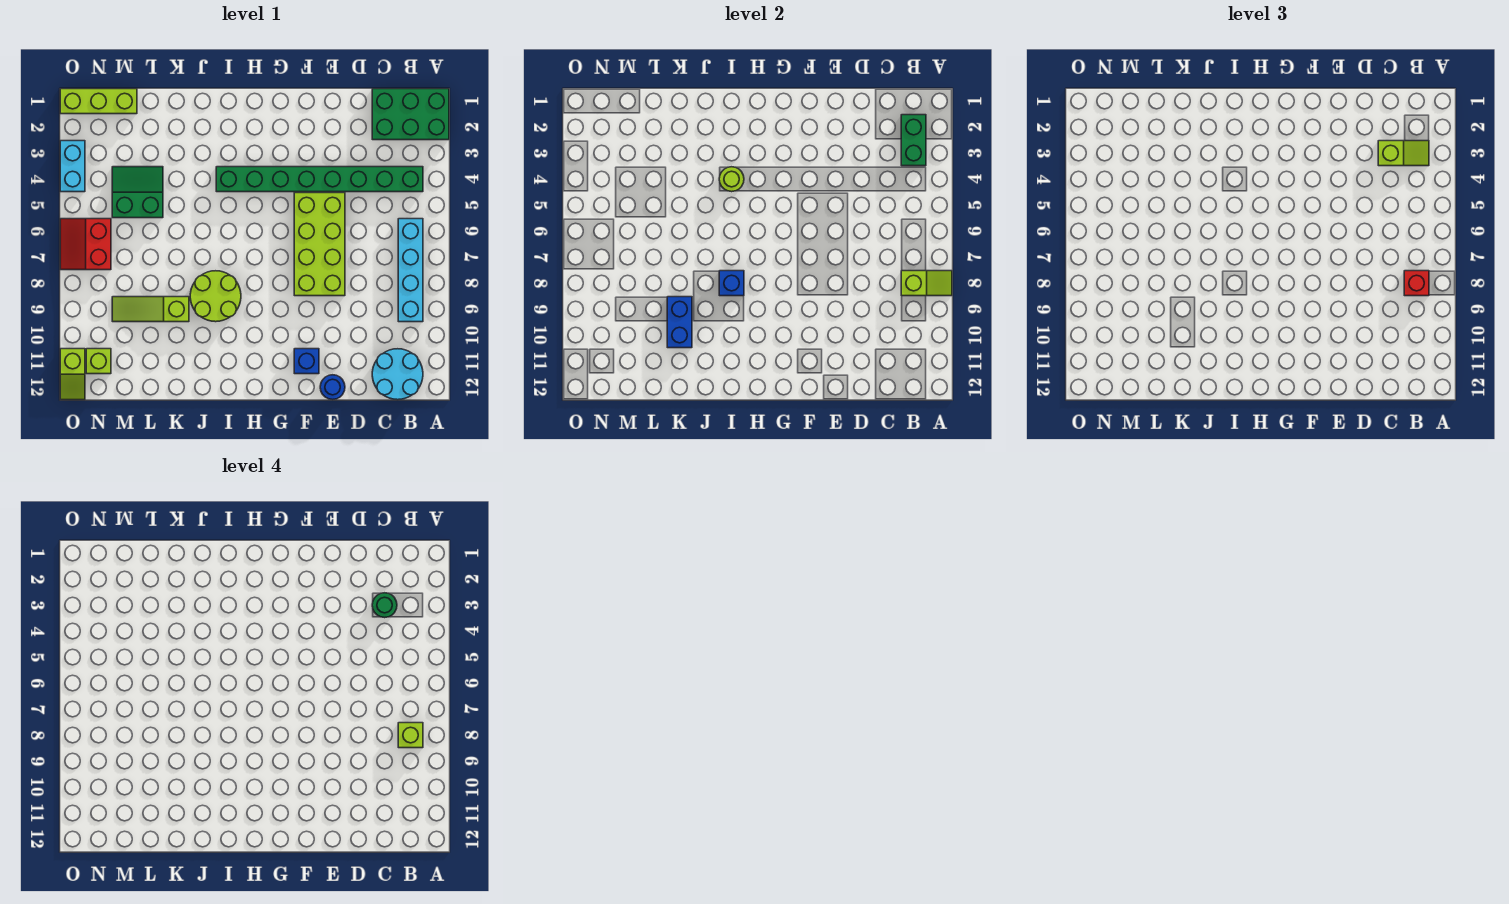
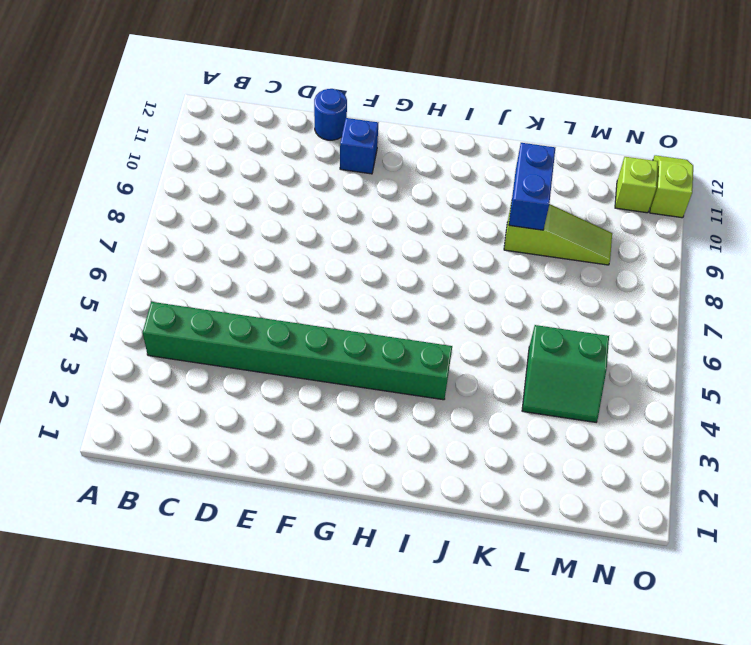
none -> green 2x3 brick [372,89,449,140]
none -> cyan 1x4 brick [398,219,423,322]
none -> cyan 2x2 round brick [372,349,423,400]

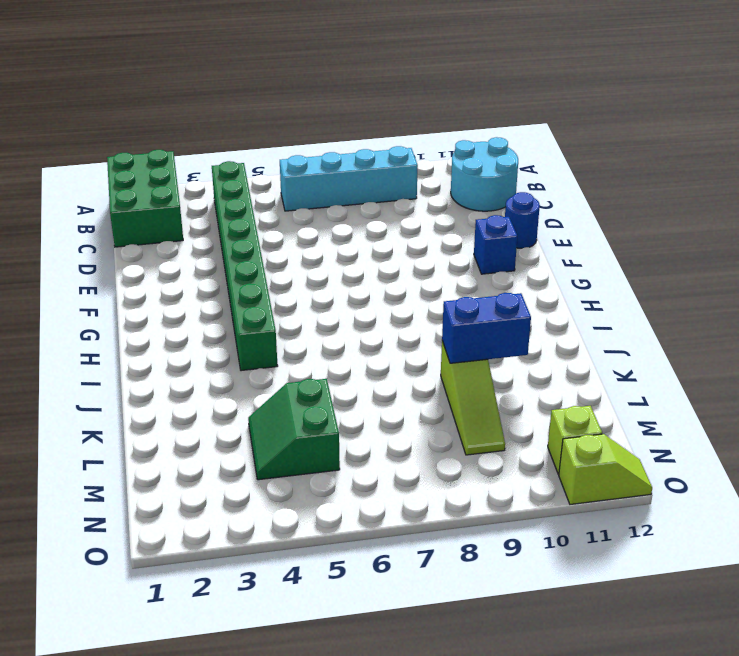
none -> lime 2x4 brick [294,193,345,296]
none -> lime 2x2 round brick [190,271,241,322]
none -> lime 1x3 brick [60,89,137,114]

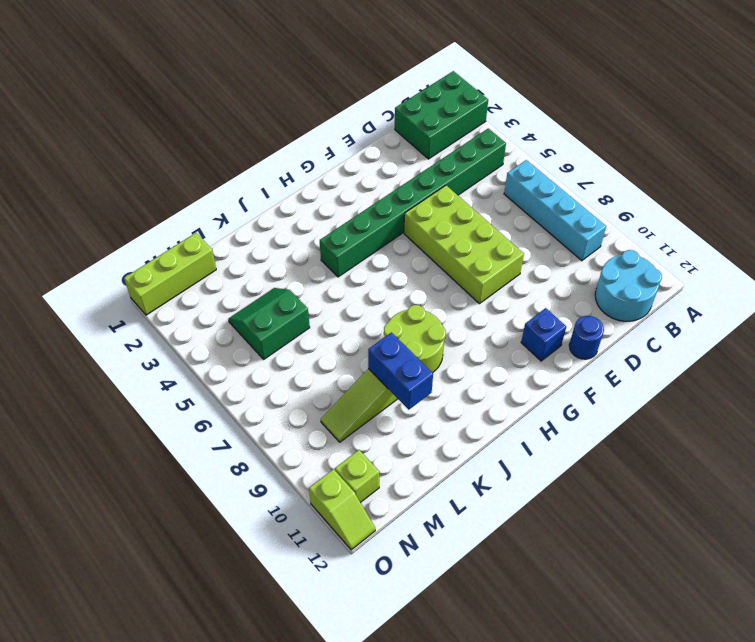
none -> red 2x2 slope [60,219,111,270]
none -> cyan 1x2 brick [60,141,85,192]
none -> lime 1x2 slope [901,271,952,296]

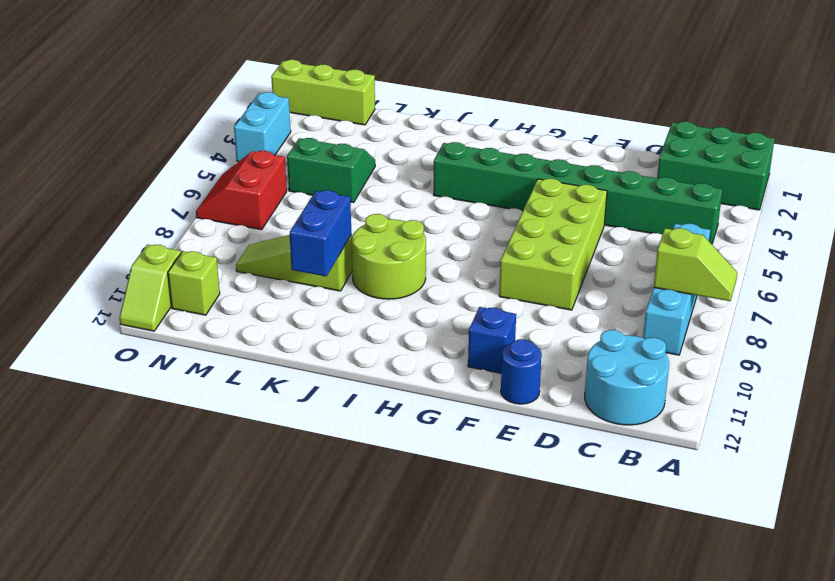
none -> green 1x2 brick [901,115,926,166]
none -> lime 1x1 round brick [719,167,744,192]
none -> blue 1x1 brick [719,271,744,296]

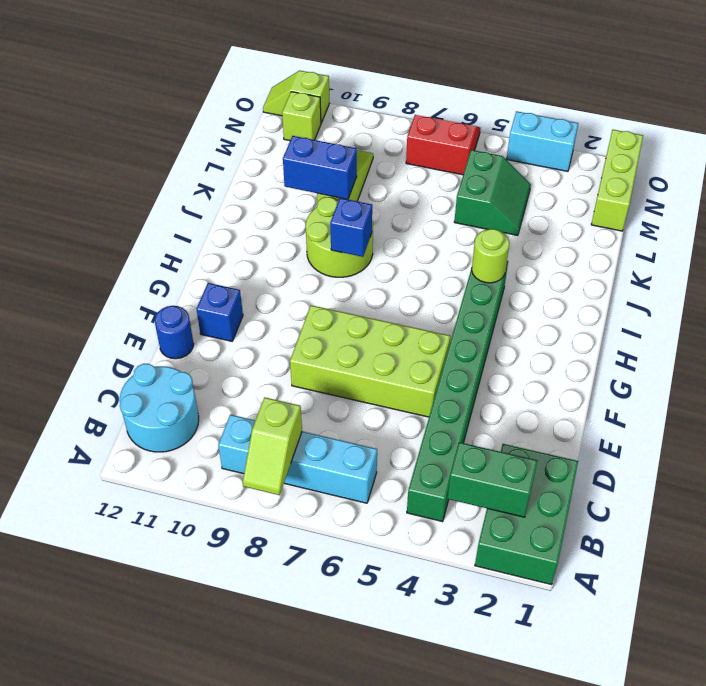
none -> lime 1x2 slope [1378,141,1429,166]
none -> red 1x1 brick [1404,271,1429,296]
none -> lime 1x1 brick [398,723,423,748]

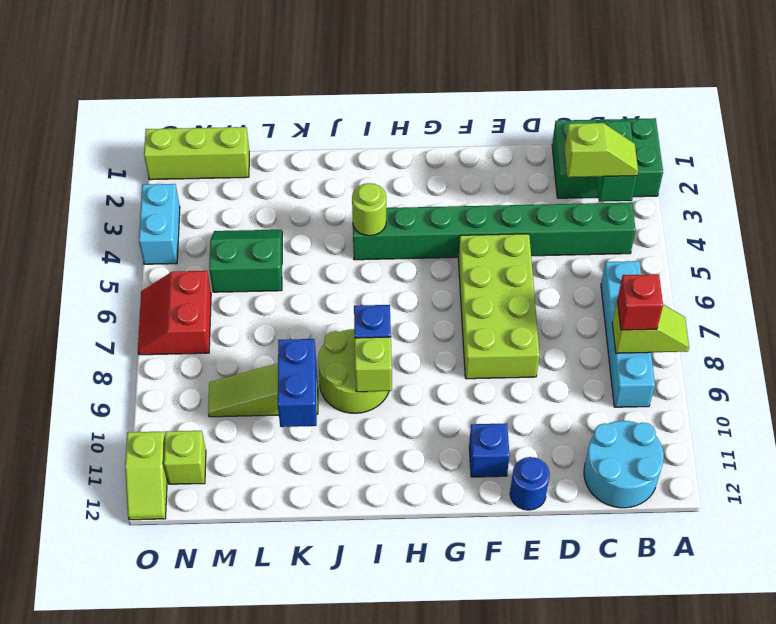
lime 1x1 brick [355,337,392,392] -> lime 1x1 brick moved to [398,723,423,748]
none -> green 1x1 round brick [372,593,397,618]

